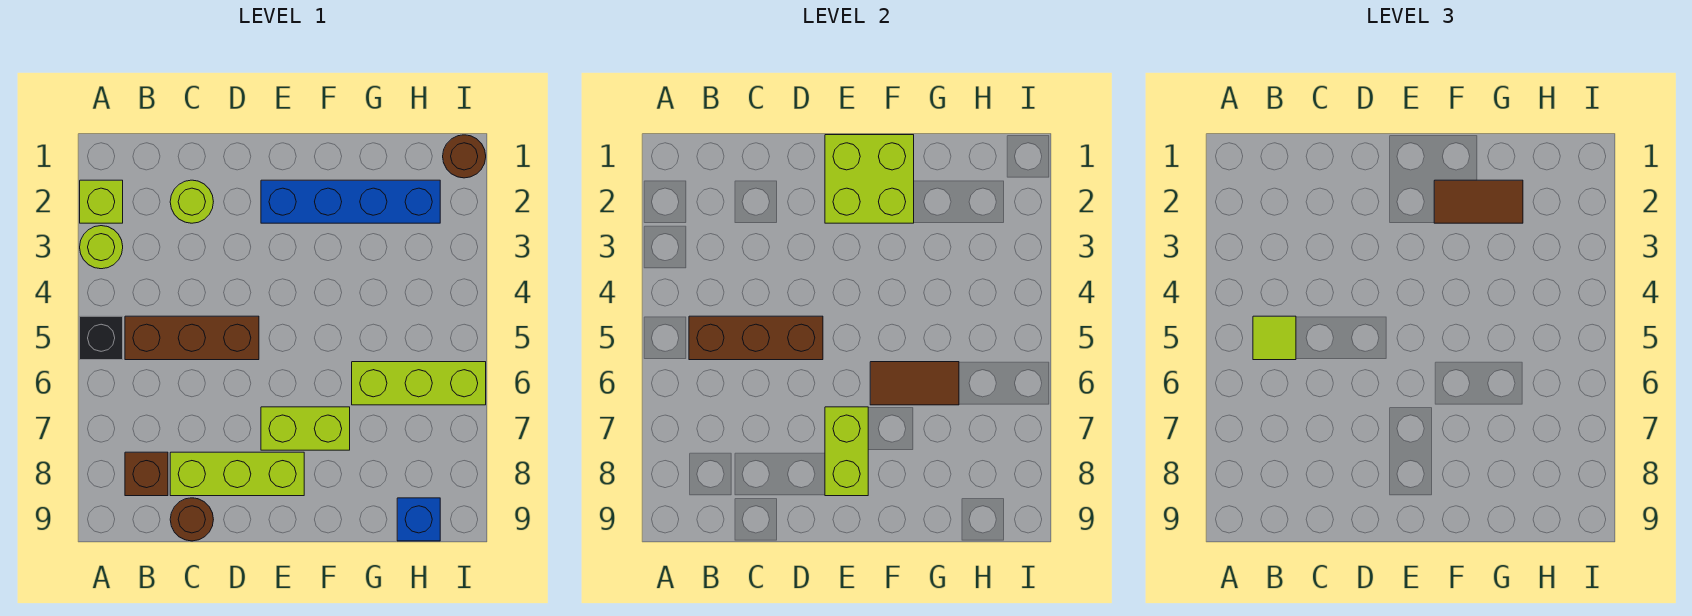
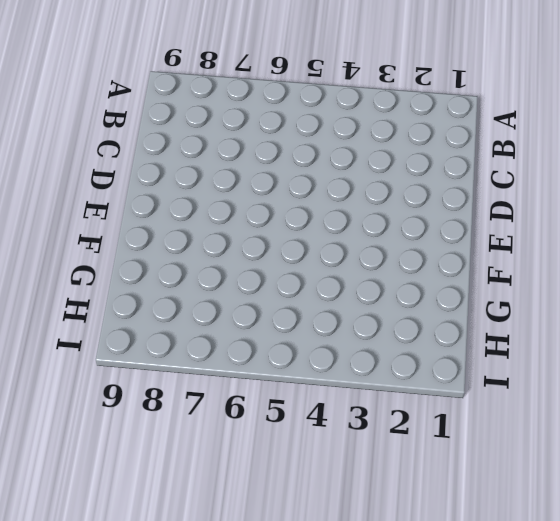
none -> lime 1x1 brick [80,180,123,223]
none -> lime 1x1 round brick [80,226,123,269]
none -> black 1x1 brick [80,316,123,360]

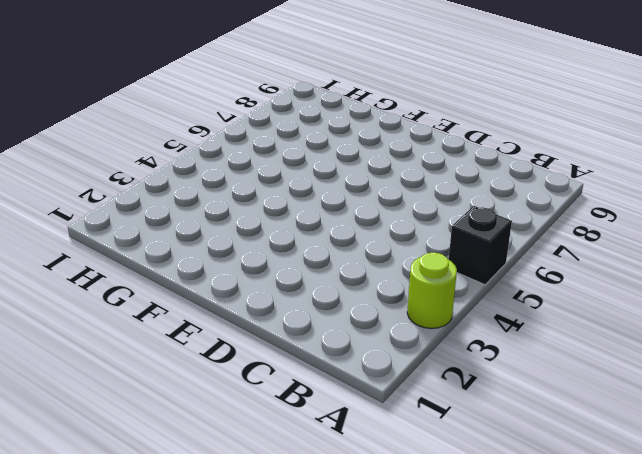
none -> lime 1x1 brick [80,180,123,223]
none -> brown 1x3 brick [125,316,259,360]
none -> brown 1x1 brick [125,452,168,496]

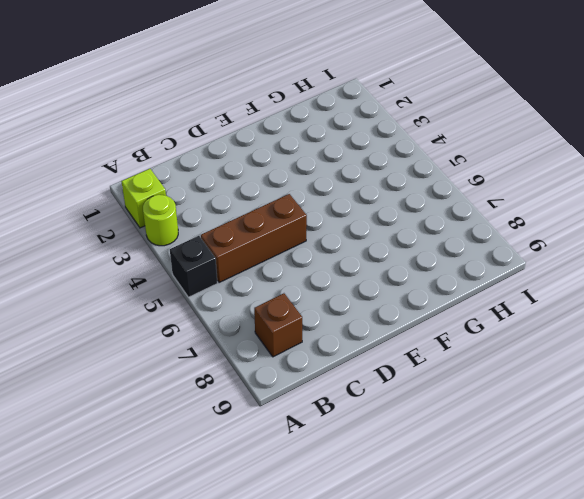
none -> lime 1x1 round brick [170,180,213,223]
none -> lime 1x3 brick [170,452,304,496]
none -> brown 1x1 round brick [170,498,213,541]

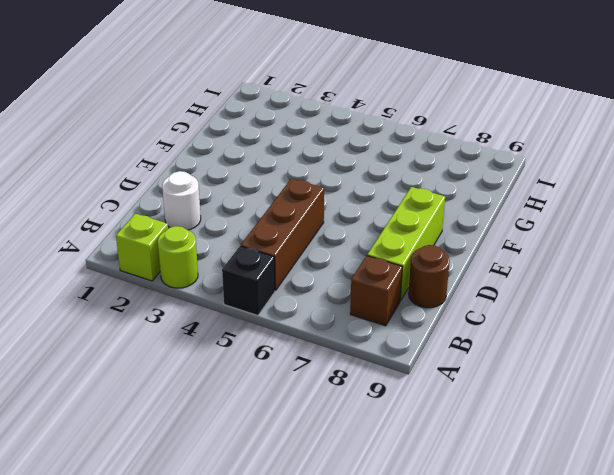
white 1x1 round brick [162,171,201,230] -> lime 1x1 round brick [170,180,213,223]
none -> blue 1x4 brick [261,180,440,223]
none -> lime 1x2 brick [261,407,350,450]
none -> lime 1x3 brick [352,362,486,405]

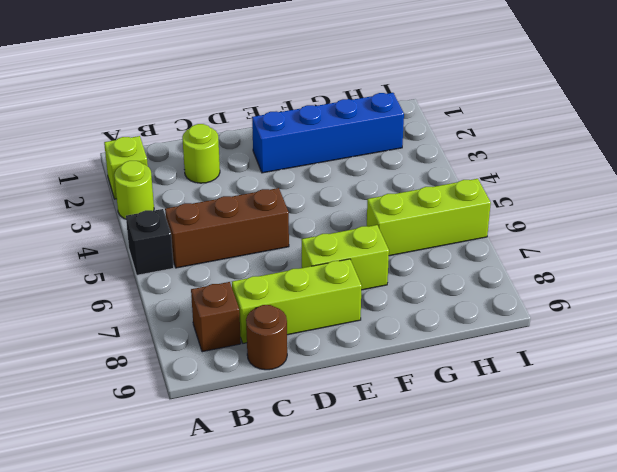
none -> blue 1x1 brick [397,498,440,541]
none -> brown 1x1 round brick [443,135,486,178]
none -> brown 1x3 brick [689,316,823,360]

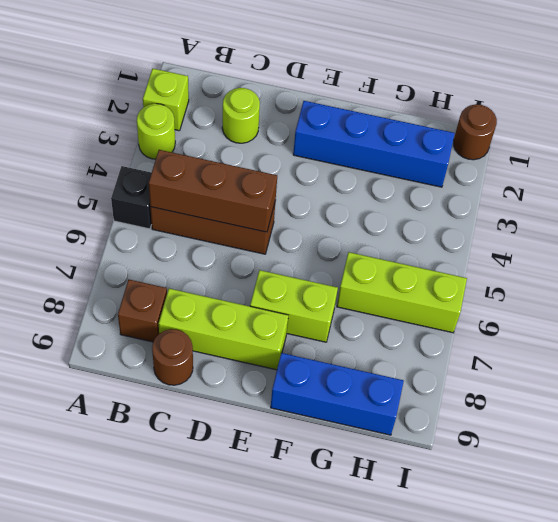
blue 1x3 brick [271,353,404,435] -> blue 1x1 brick [397,498,440,541]
none -> lime 2x2 brick [825,135,914,223]
none -> lime 1x2 brick [825,407,868,496]
none -> brown 1x2 tile [870,362,959,405]

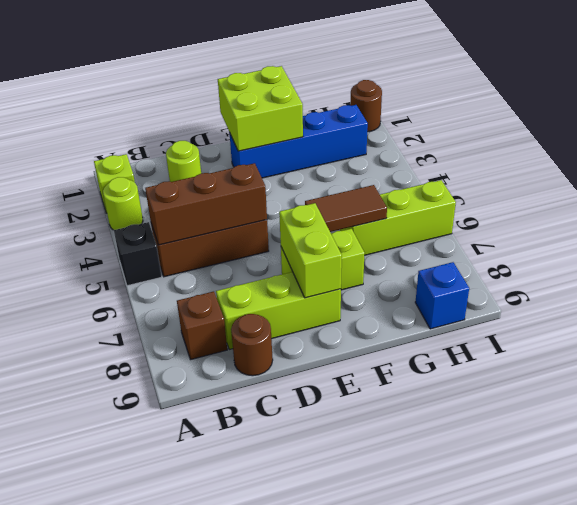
none -> lime 1x1 tile [1253,316,1296,360]
none -> brown 1x2 tile [1434,180,1523,223]

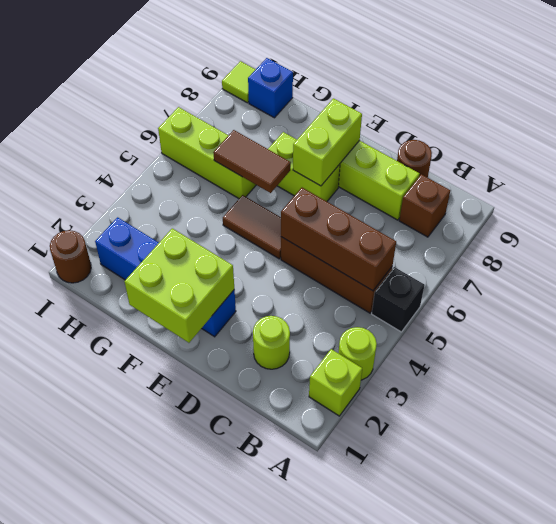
brown 1x2 tile [223,195,281,259] -> brown 1x2 tile moved to [1434,180,1523,223]
lime 1x1 tile [222,61,256,103] -> lime 1x1 tile moved to [1253,316,1296,360]

